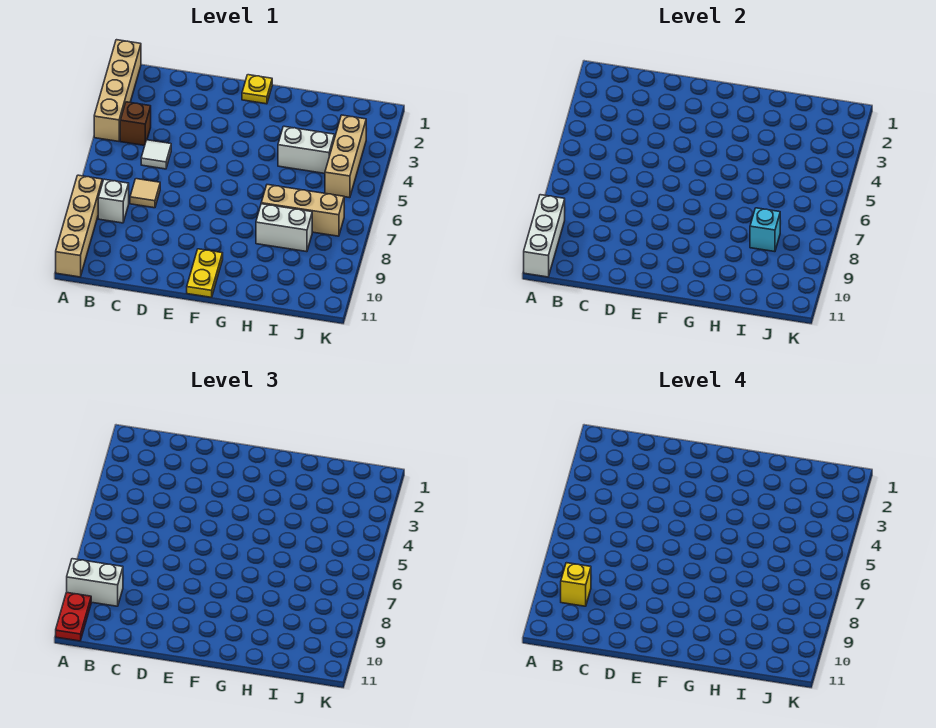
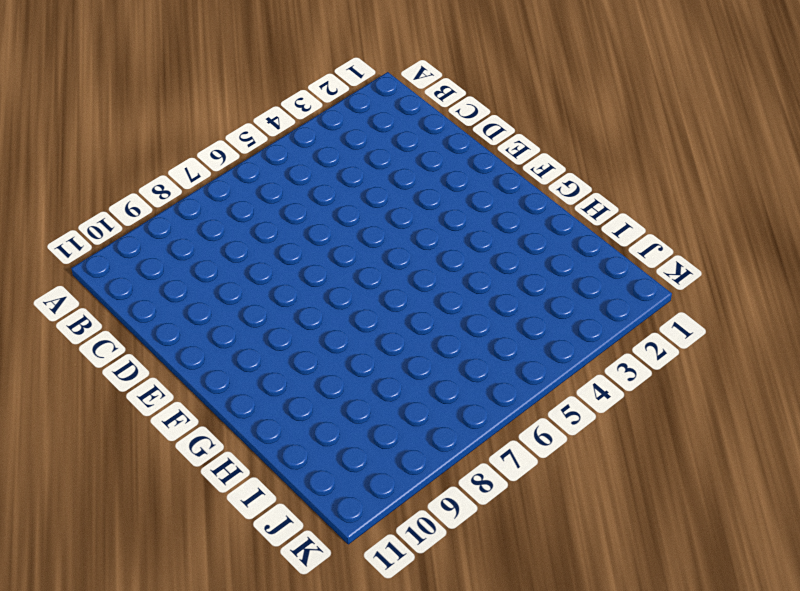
none -> tan 1x4 brick [94,40,141,141]
none -> tan 1x4 brick [56,175,102,277]
none -> brown 1x1 brick [120,102,151,146]

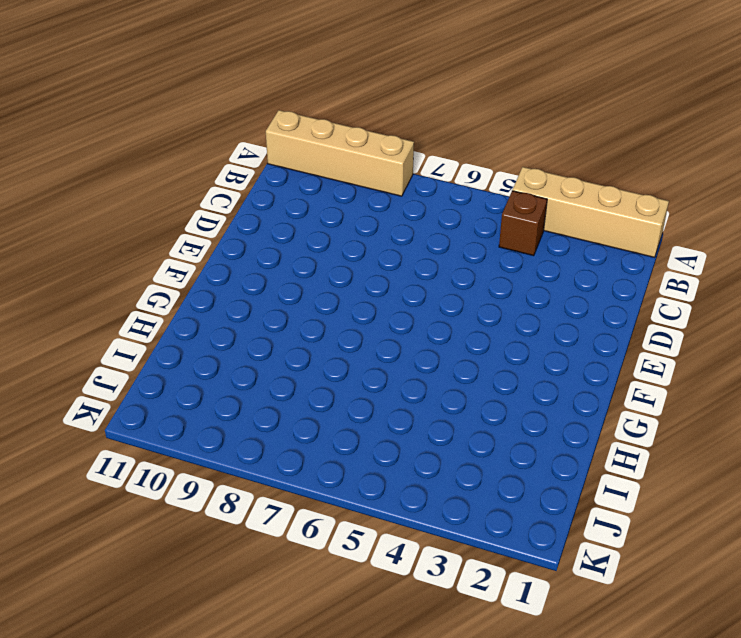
none -> white 1x1 brick [98,179,129,223]
none -> white 1x1 tile [141,140,171,169]
none -> tan 1x1 tile [130,179,160,208]

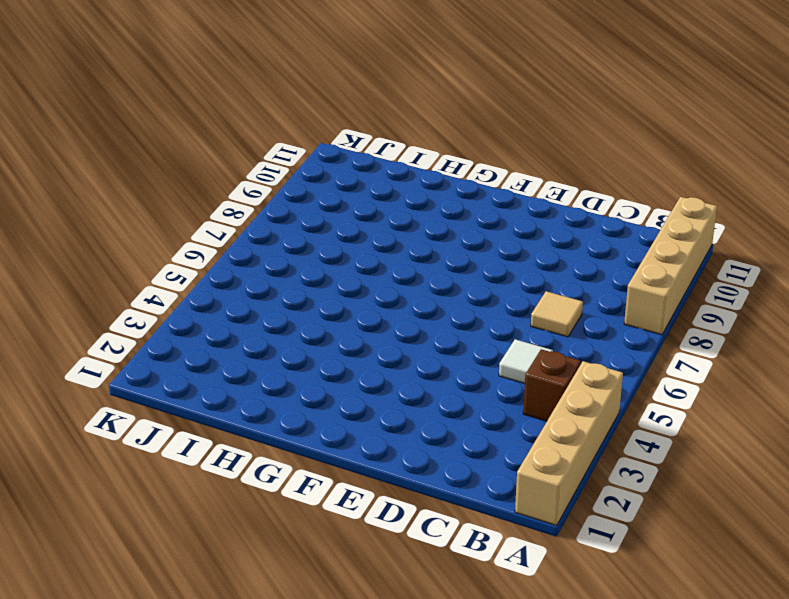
none -> white 1x1 brick [98,179,129,223]
none -> yellow 1x1 plate [242,75,272,104]
none -> yellow 1x2 plate [187,249,223,297]

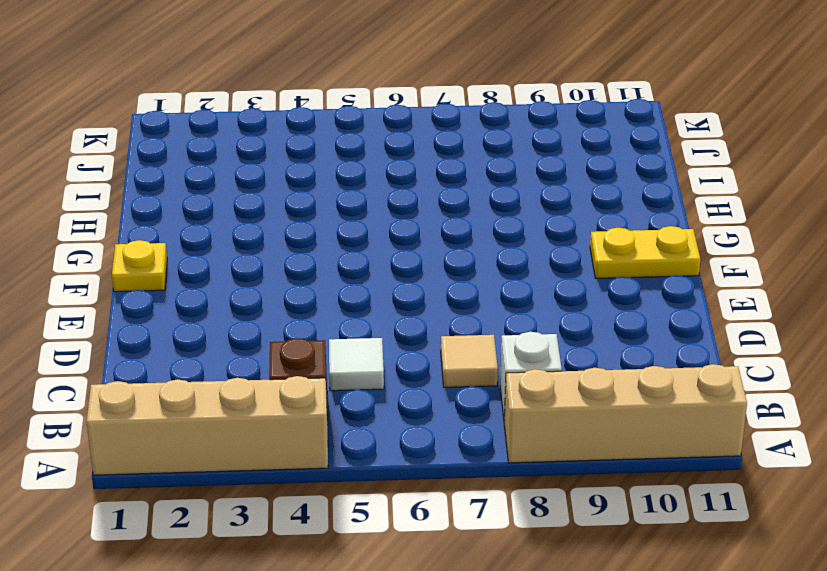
none -> white 1x2 brick [278,126,334,173]
none -> tan 1x3 brick [261,185,344,236]
none -> white 1x2 brick [256,204,312,252]

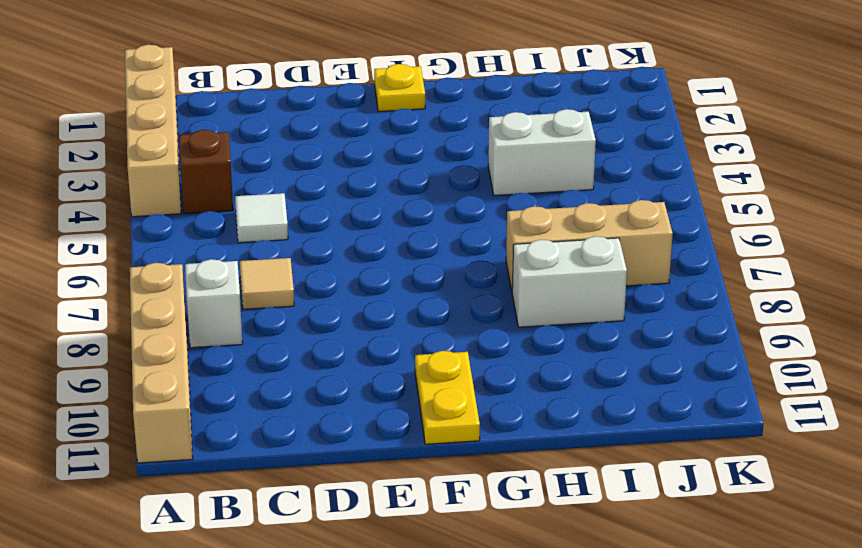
none -> tan 1x3 brick [325,115,366,198]
none -> white 1x3 brick [524,195,565,277]
none -> cyan 1x1 brick [750,208,780,252]

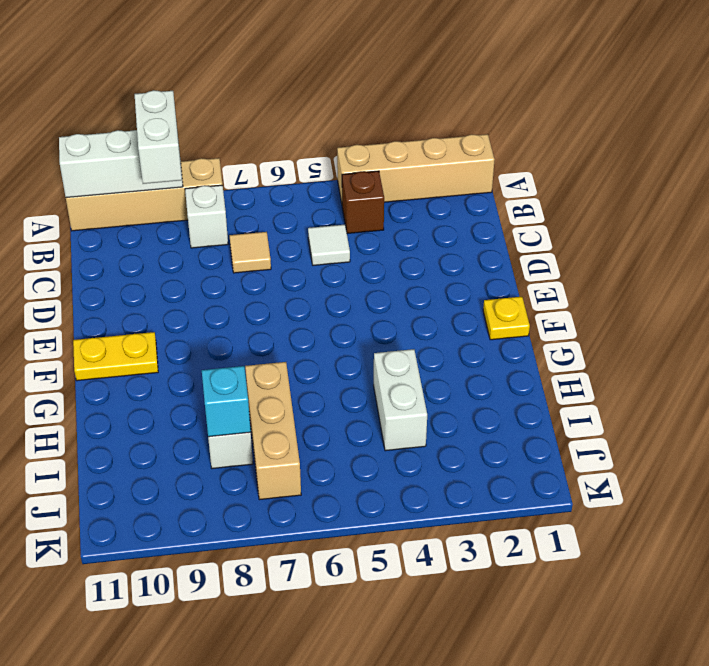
none -> tan 1x3 brick [325,115,366,198]
none -> red 1x2 plate [56,593,91,641]
none -> yellow 1x1 brick [561,563,591,606]

